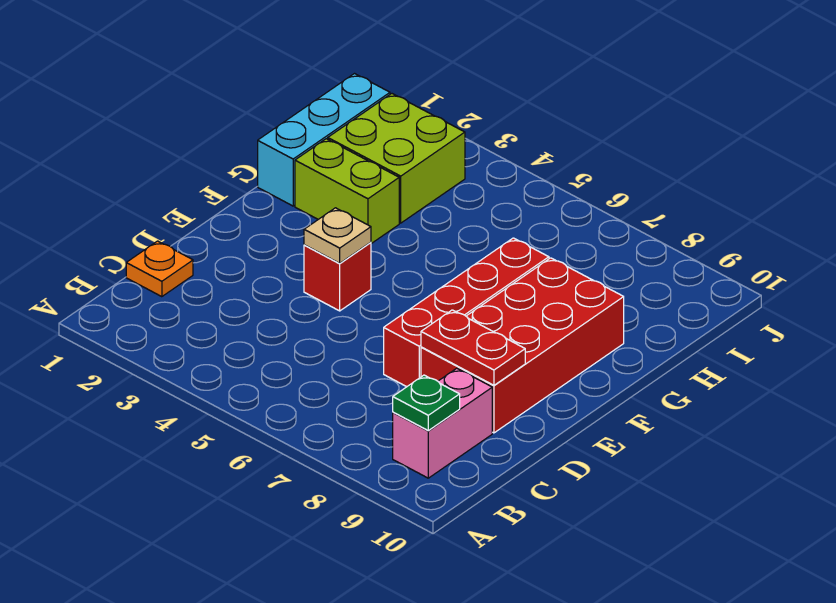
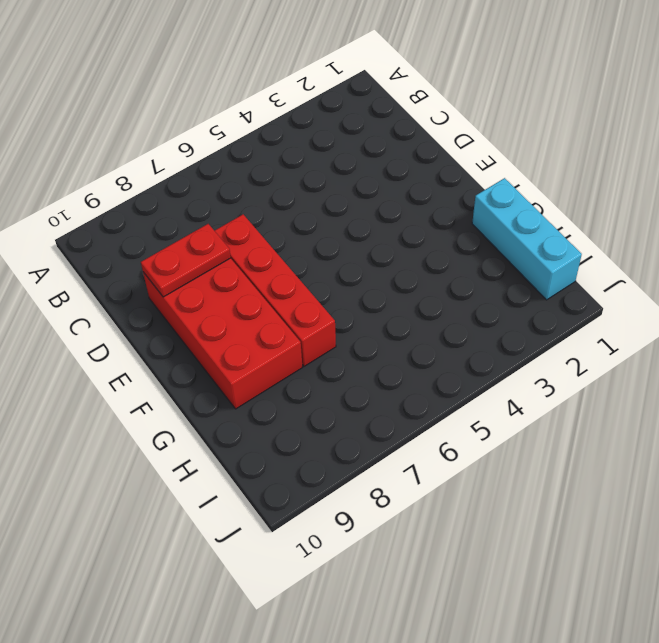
none -> pink 1x2 brick [393,368,492,478]
none -> orange 1x1 plate [126,241,193,297]

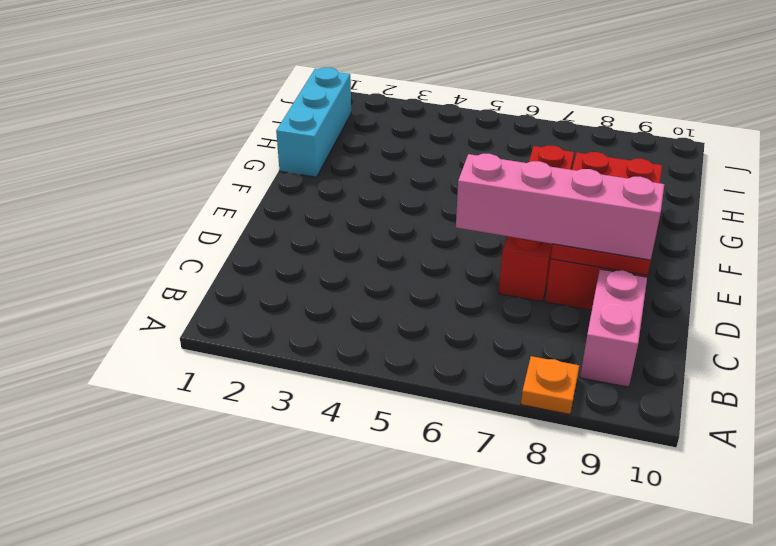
orange 1x1 plate [521,356,579,414] -> orange 1x1 plate moved to [126,241,193,297]
pink 1x4 brick [456,154,664,260] -> none
none -> red 1x1 brick [304,242,371,311]
none -> lime 1x2 brick [295,139,399,244]

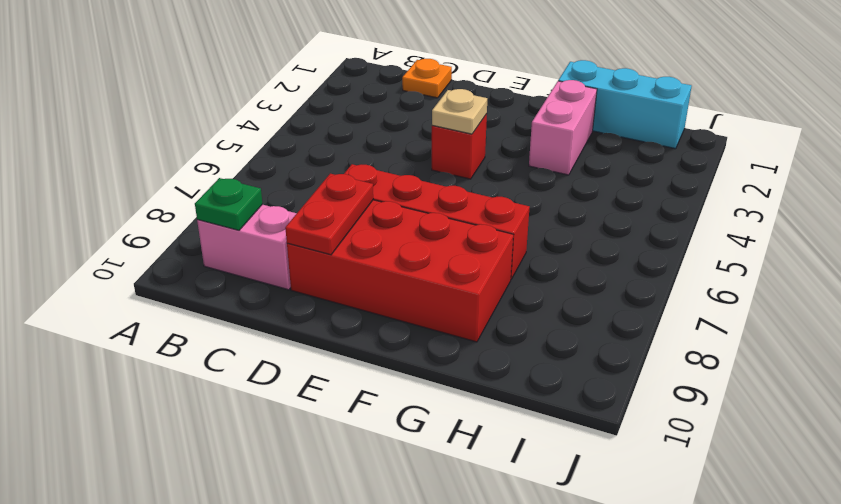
pink 1x2 brick [529,80,597,175] -> lime 1x2 brick [295,139,399,244]
none -> lime 2x2 brick [328,94,465,223]

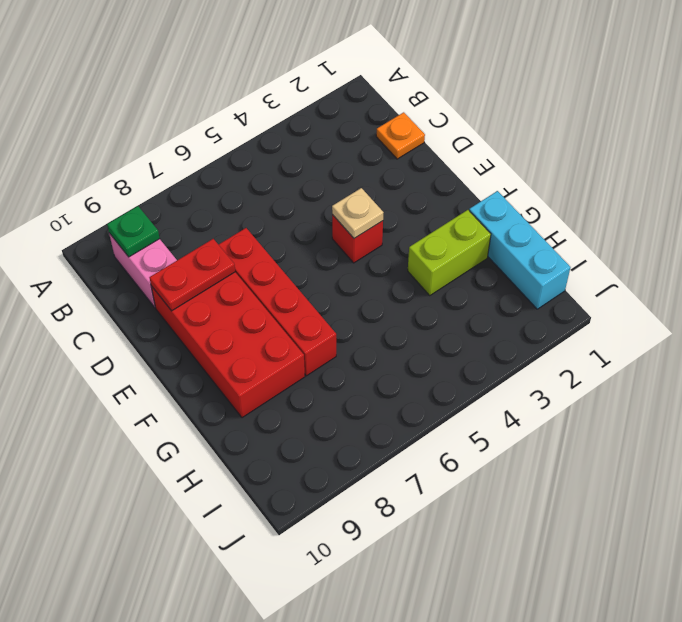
none -> lime 2x2 brick [328,94,465,223]

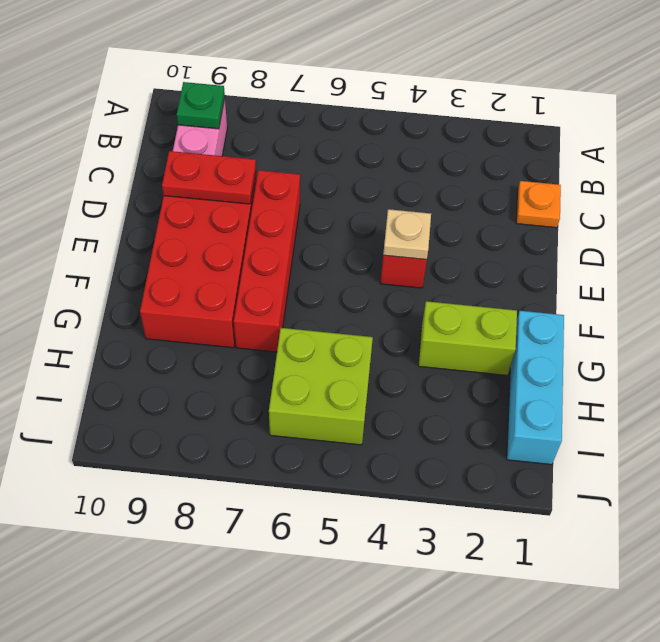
lime 2x2 brick [269,328,373,445] -> lime 2x2 brick moved to [328,94,465,223]

